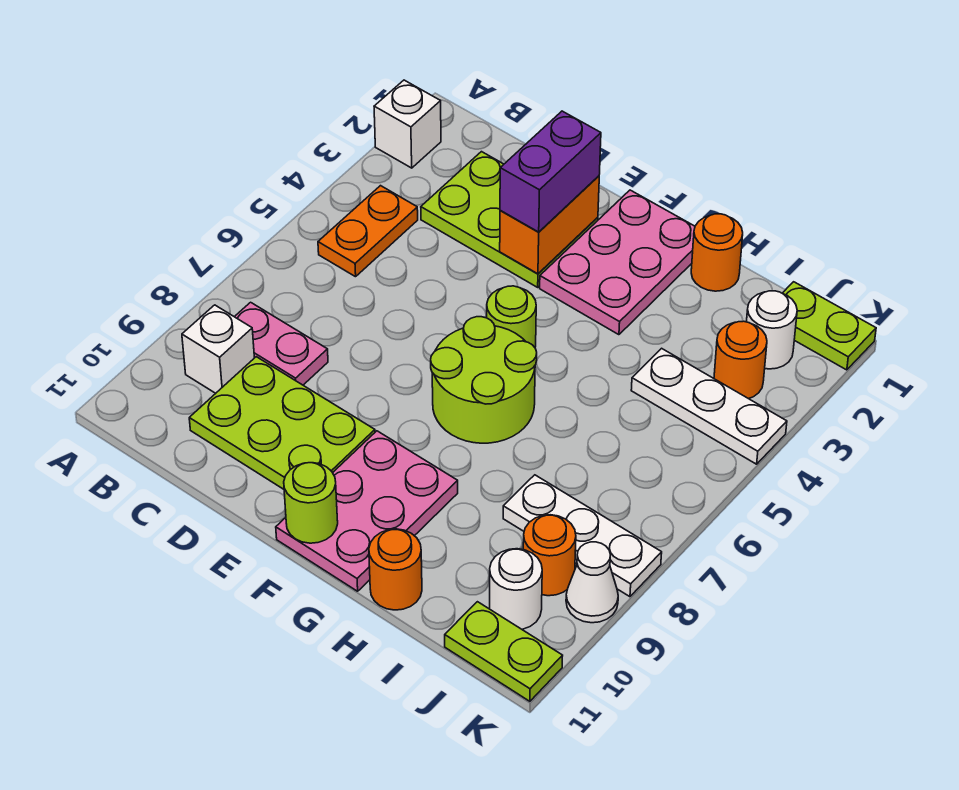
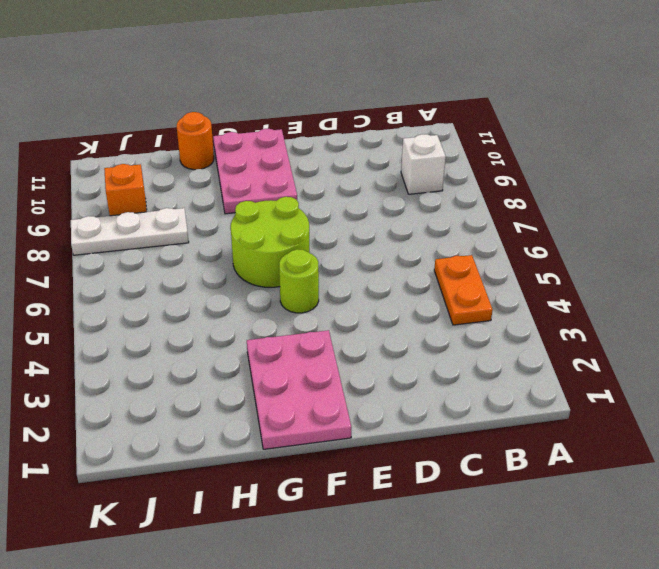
orange 1x1 brick [104,164,147,216] -> orange 1x1 round brick [523,515,576,596]
none -> white 1x1 brick [374,80,441,168]
none -> pink 1x2 plate [235,302,328,385]
none -> lime 2x3 plate [421,152,598,287]

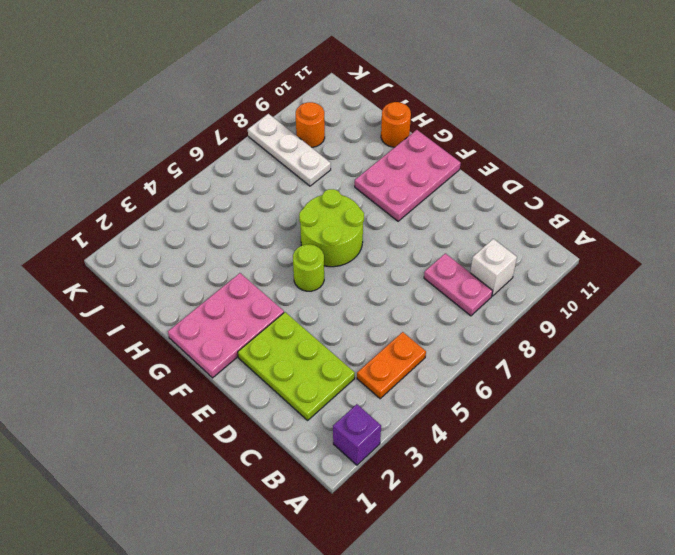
purple 1x1 brick [333,404,381,465] -> white 1x1 brick [374,80,441,168]
none -> lime 2x3 plate [189,357,375,489]
none -> orange 1x1 round brick [691,214,743,291]
none -> white 1x3 plate [631,348,787,464]

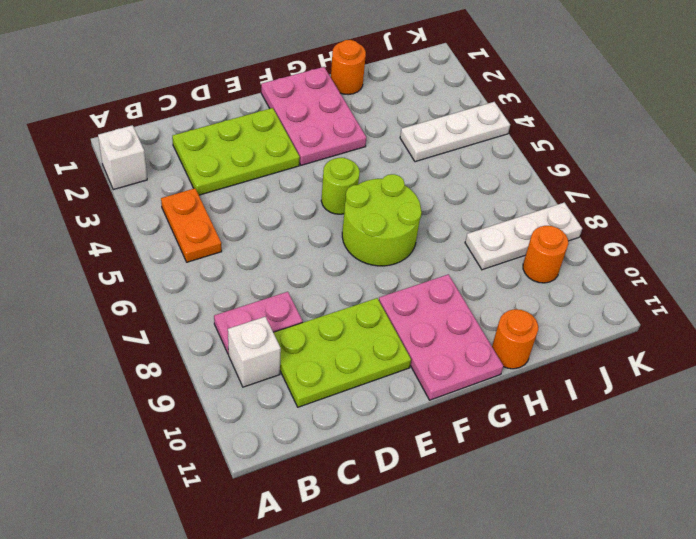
none -> lime 1x2 plate [782,282,876,370]
none -> white 1x1 round brick [747,291,797,369]
none -> orange 1x1 round brick [714,321,767,399]

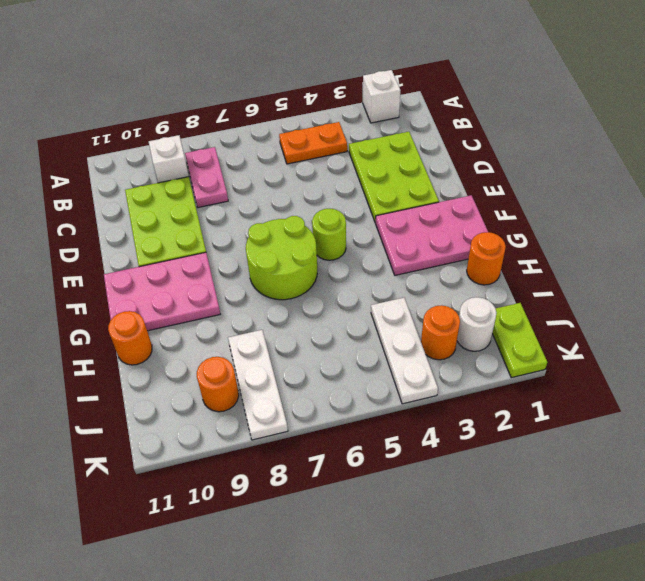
none -> white 1x1 round brick [490,549,542,629]
none -> lime 1x2 plate [445,602,563,701]
none -> white 1x1 cone [566,542,618,623]

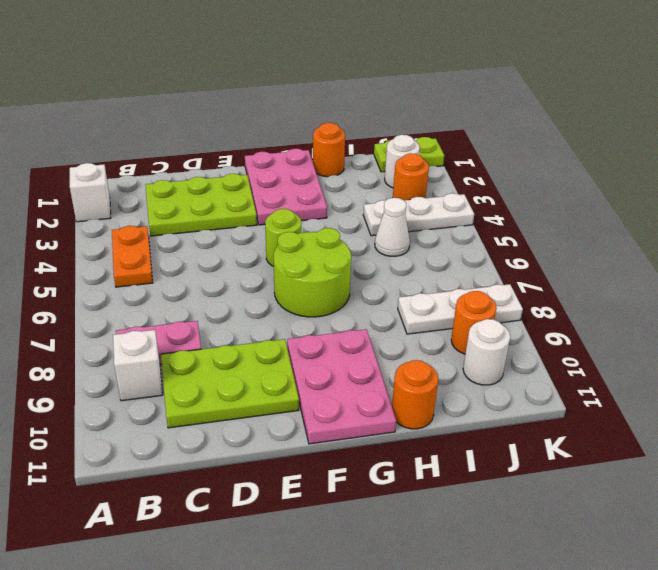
white 1x1 cone [375,198,410,256] -> white 1x1 cone moved to [566,542,618,623]
none -> lime 1x2 plate [445,602,563,701]
none -> orange 1x2 brick [500,176,599,274]
none -> lime 1x1 round brick [284,463,338,543]

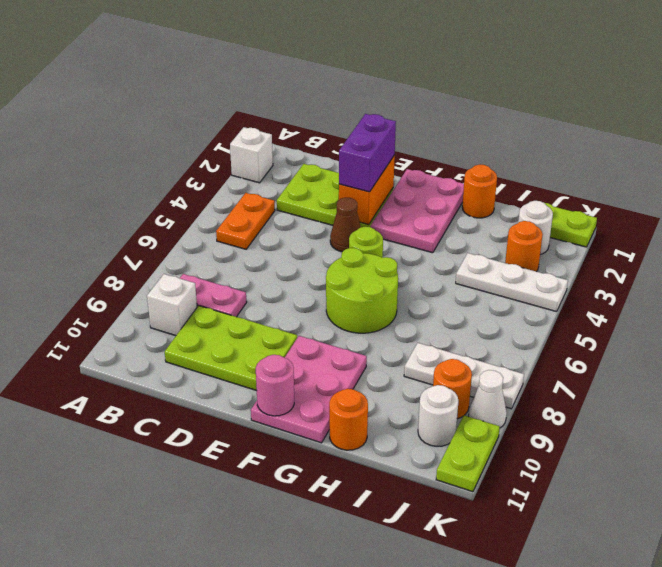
brown 1x1 cone [330,197,361,252] -> none
pink 1x1 round brick [256,355,294,416] -> lime 1x1 round brick [284,463,338,543]
lime 1x2 plate [436,415,500,492] -> lime 1x2 plate turned to [445,602,563,701]

